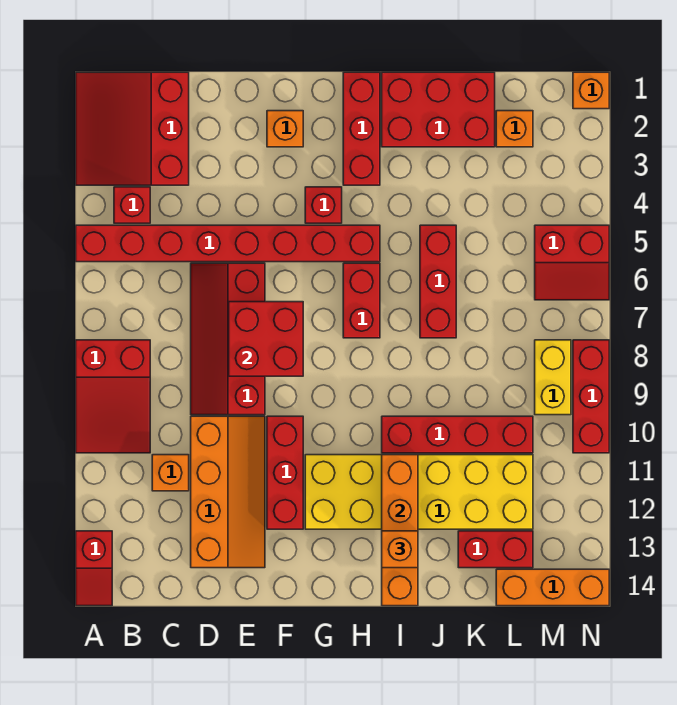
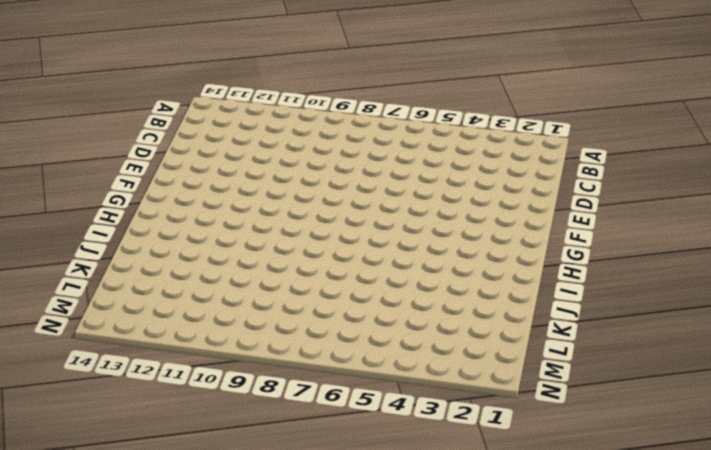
none -> red 3x3 slope [76,72,189,185]
none -> red 1x8 brick [76,225,380,262]
none -> red 2x3 slope [76,340,150,453]

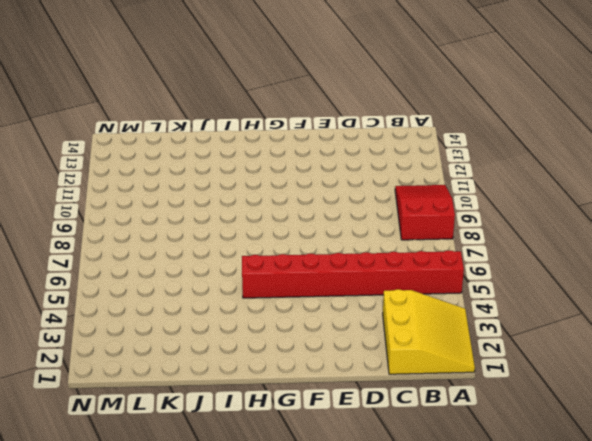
yellow 3x3 slope [383,289,475,374] -> red 3x3 slope [76,72,189,185]
none -> red 1x2 slope [76,531,112,606]
none -> red 1x1 brick [114,187,150,223]
none -> orange 1x1 brick [152,455,189,491]

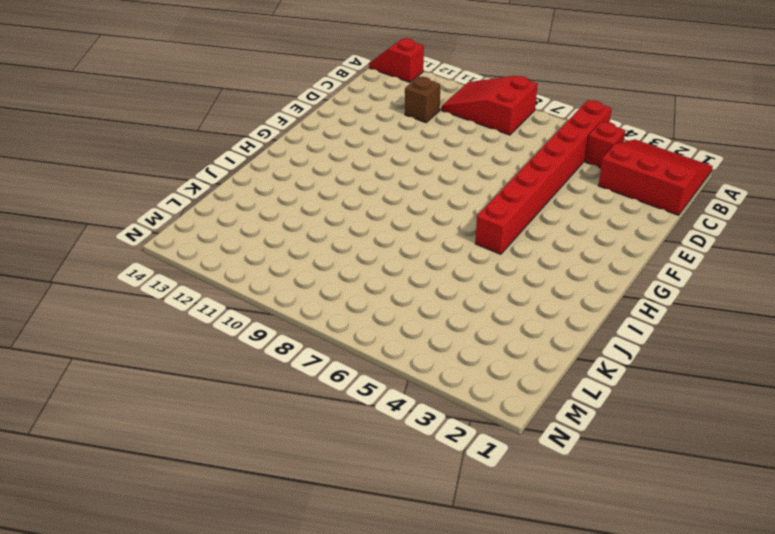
brown 1x1 brick [405,77,440,123] -> orange 1x1 brick [152,455,189,491]
none -> red 2x4 slope [191,263,265,415]
none -> orange 2x4 slope [191,416,265,568]
none -> orange 1x1 brick [267,111,303,147]

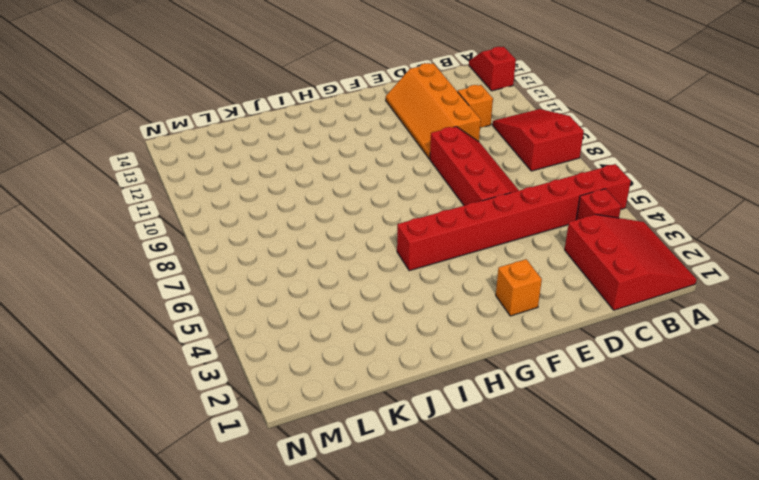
none -> red 1x3 brick [267,416,303,529]
none -> red 1x1 brick [305,187,342,223]
none -> yellow 2x6 brick [305,455,533,529]

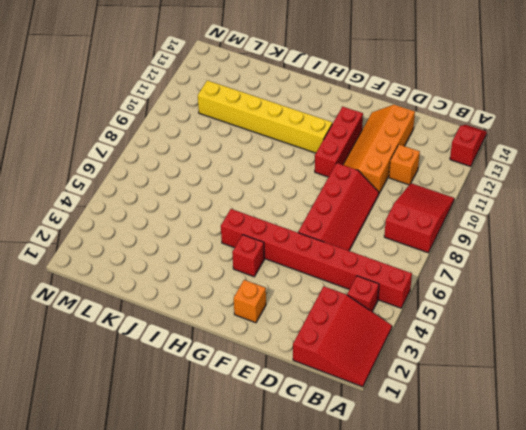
yellow 1x6 brick [198,80,332,153] -> yellow 2x6 brick [305,455,533,529]
none -> red 1x3 brick [343,72,380,185]
none -> red 1x2 brick [343,263,380,338]
none -> red 2x3 brick [382,72,495,147]

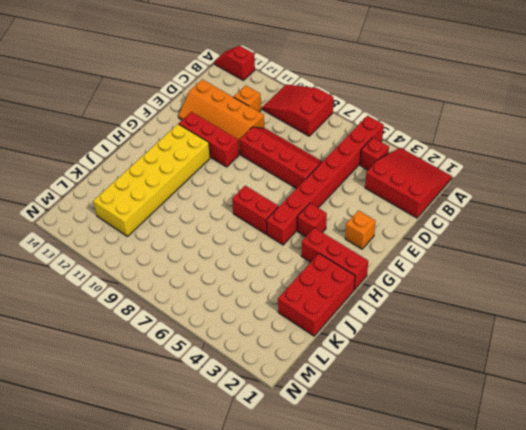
none -> red 1x4 brick [382,416,533,453]
none -> red 1x3 brick [420,225,456,338]
none -> red 1x2 brick [458,531,533,568]

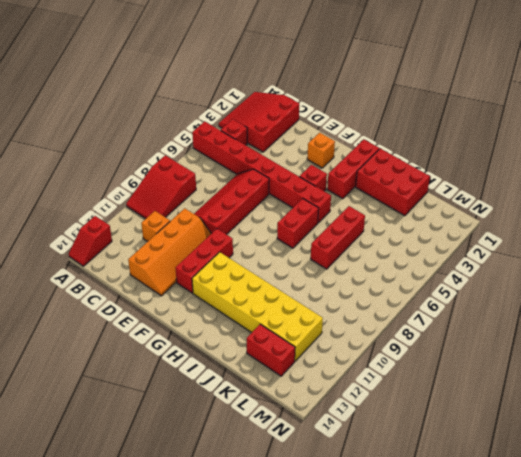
none -> red 1x4 brick [382,416,533,453]
none -> orange 1x1 brick [496,111,533,147]
none -> orange 1x3 brick [496,569,609,606]

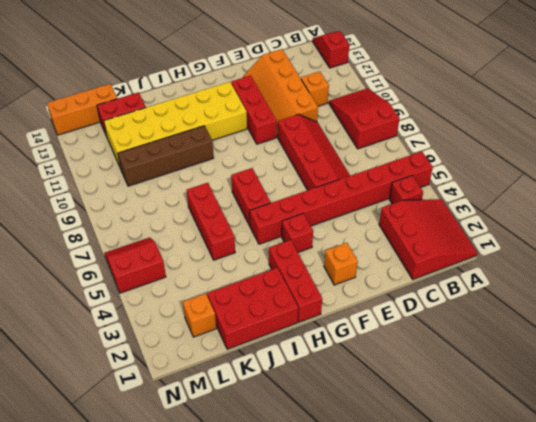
brown 1x4 brick [118,126,214,186] -> red 1x4 brick [382,416,533,453]
none -> yellow 1x2 brick [535,340,571,415]
none -> orange 1x1 brick [573,72,609,109]
none -> red 1x3 brick [573,340,609,453]

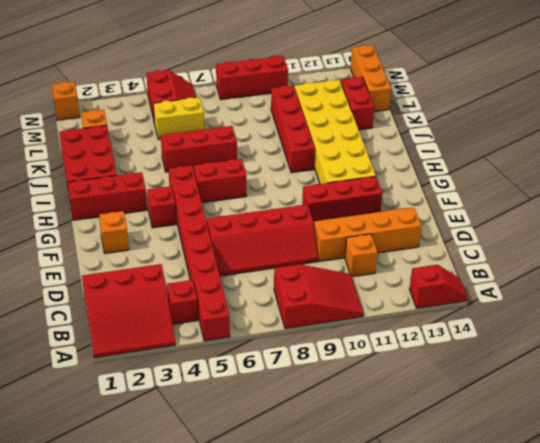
yellow 1x2 brick [153,97,204,140] -> yellow 1x2 brick moved to [535,340,571,415]
none -> red 2x2 brick [229,302,303,376]
none -> orange 1x4 brick [382,455,418,606]
none -> orange 1x1 brick [382,531,418,568]

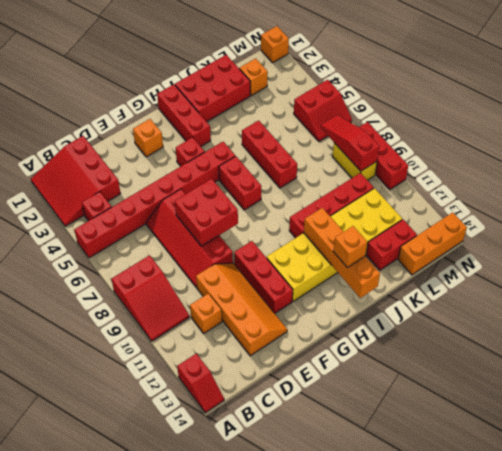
red 1x3 slope [321,115,380,171] -> none

